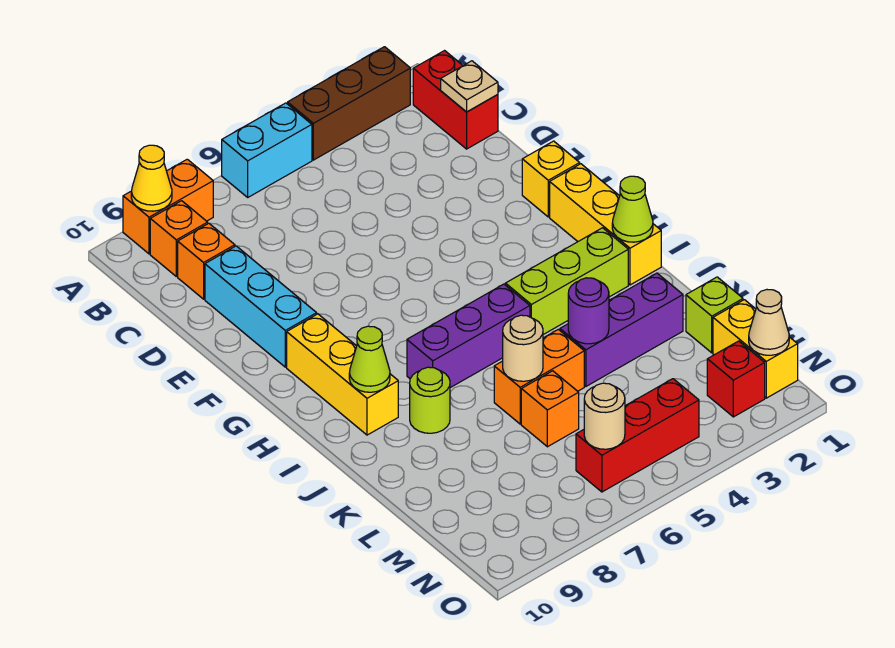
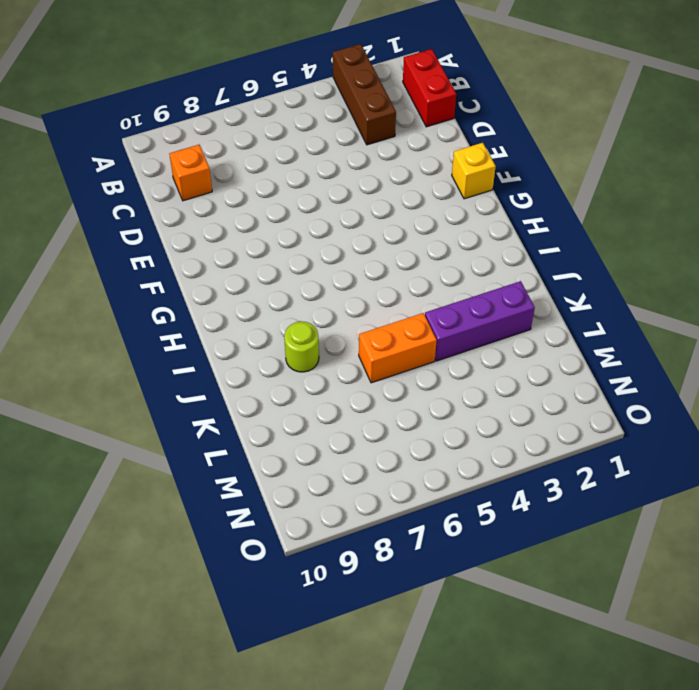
brown 1x3 brick [333,44,396,145] -> brown 1x3 brick turned to [288,47,410,160]
none -> cyan 1x2 brick [222,103,312,197]
none -> orange 1x2 brick [123,159,213,254]
none -> orange 1x1 brick [150,201,208,276]

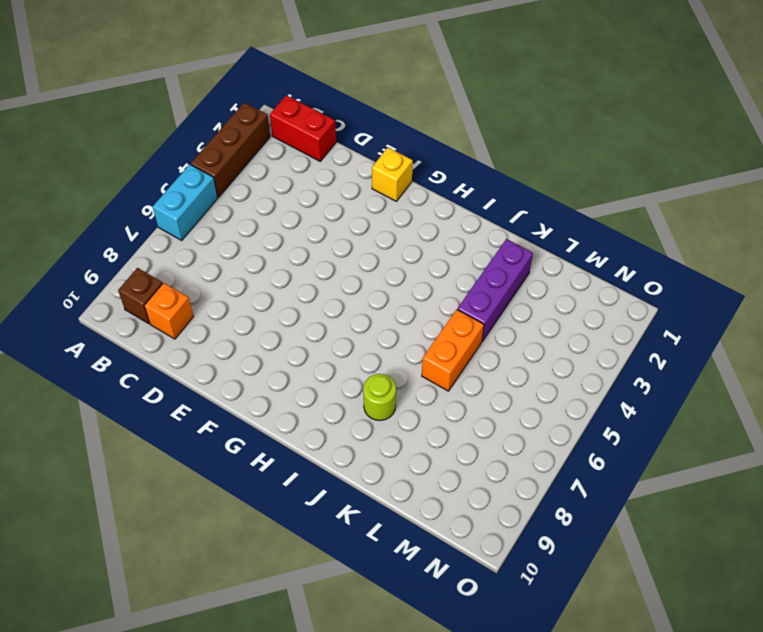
brown 1x1 brick [118,268,163,324] -> orange 1x1 brick [150,201,208,276]
none -> orange 1x2 brick [123,159,213,254]
none -> cyan 1x3 brick [205,246,317,367]
none -> yellow 1x3 brick [550,164,661,285]

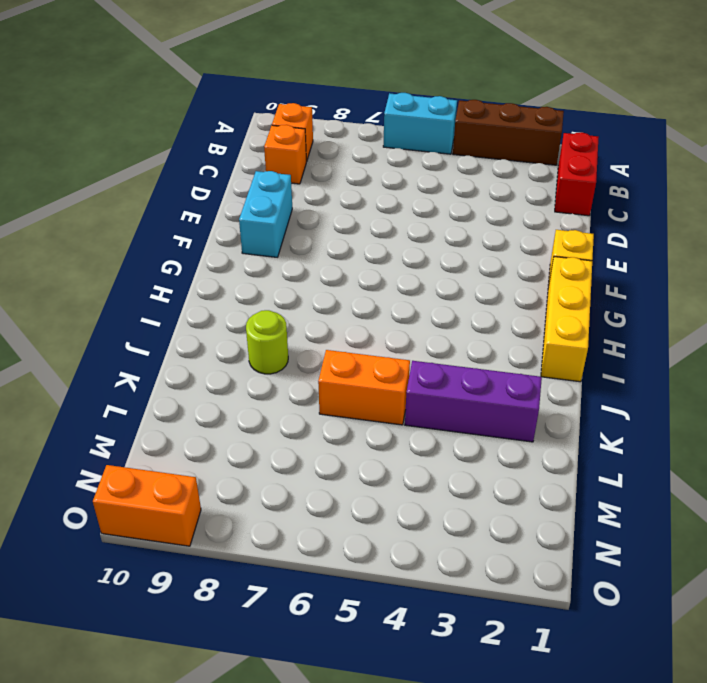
cyan 1x2 brick [239,171,292,257] -> cyan 1x3 brick [205,246,317,367]
orange 1x2 brick [93,465,201,546] -> orange 1x2 brick moved to [123,159,213,254]
none -> yellow 1x3 brick [287,314,398,435]
none -> lime 1x3 brick [505,228,628,335]
none -> purple 1x3 brick [407,284,530,388]

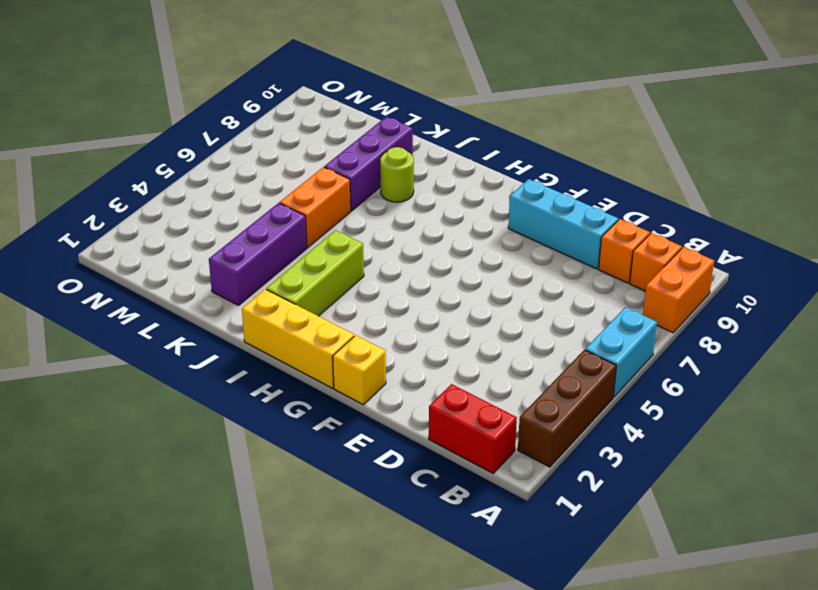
purple 1x3 brick [324,116,413,211] -> purple 1x3 brick moved to [407,284,530,388]
none -> yellow 1x3 brick [287,314,398,435]
none -> lime 1x1 brick [686,277,743,353]
none -> orange 1x1 brick [521,371,579,447]

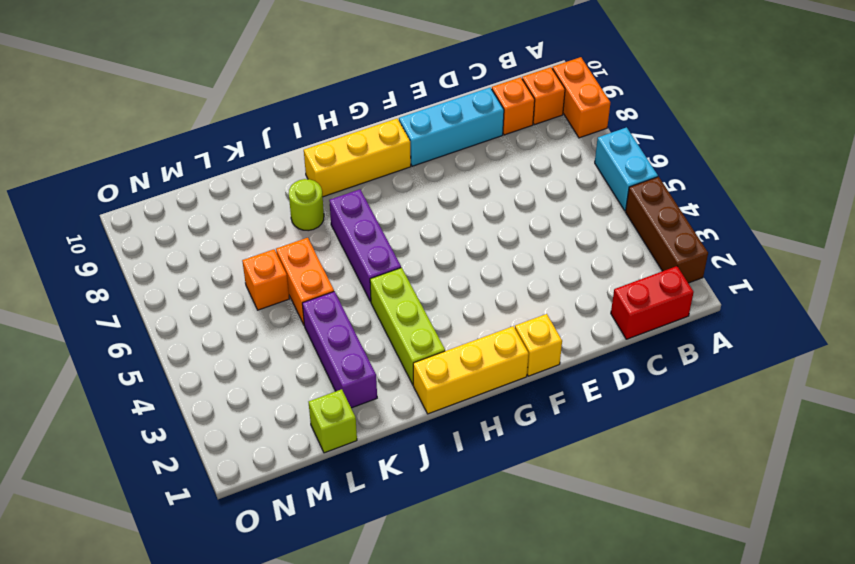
none -> yellow 1x2 brick [713,300,798,398]
none -> red 1x1 brick [707,341,765,417]
none -> red 1x3 brick [576,379,699,492]

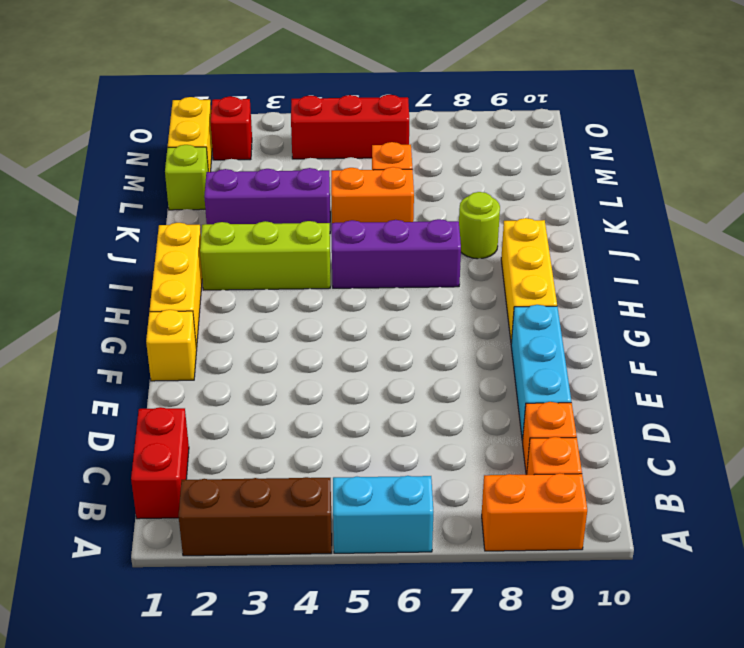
none -> yellow 1x1 cone [131,145,172,211]
none -> tan 1x1 plate [441,61,498,112]
none -> lime 1x1 cone [612,176,653,242]

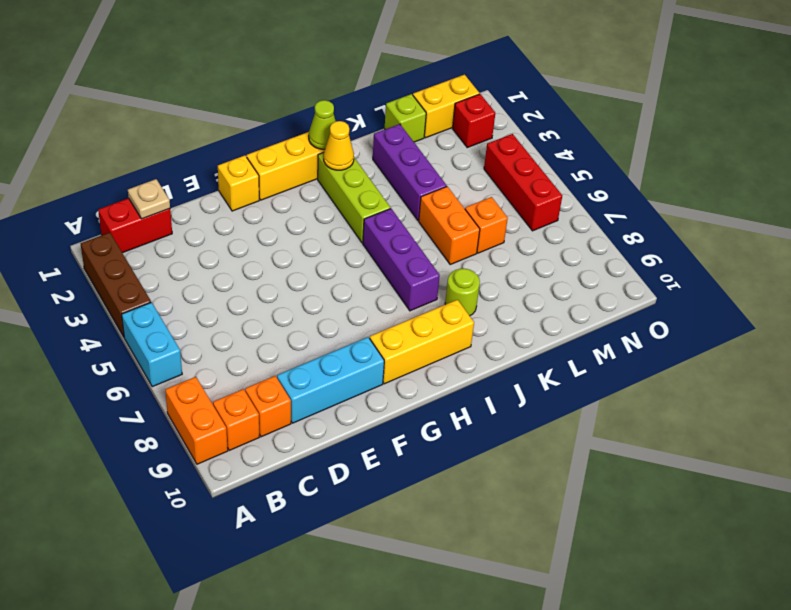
yellow 1x1 cone [324,121,354,170] -> yellow 1x1 cone moved to [131,145,172,211]
none -> lime 1x1 cone [349,326,390,392]
none -> purple 1x1 round brick [568,278,609,344]
none -> tan 1x1 round brick [503,315,543,381]

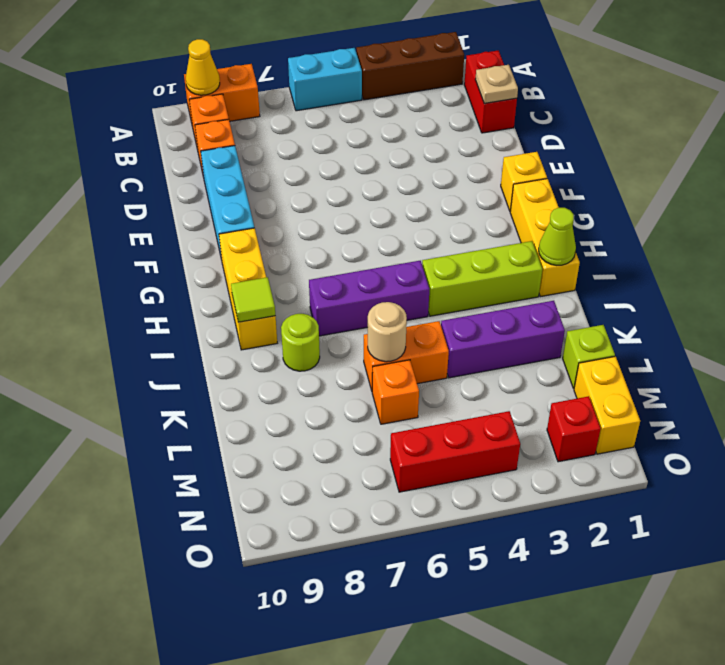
lime 1x1 tile [231,277,275,322] -> lime 1x1 cone [349,326,390,392]
none -> purple 1x1 round brick [568,278,609,344]
none -> tan 1x1 cone [749,290,789,355]
none -> tan 1x1 round brick [584,383,625,449]

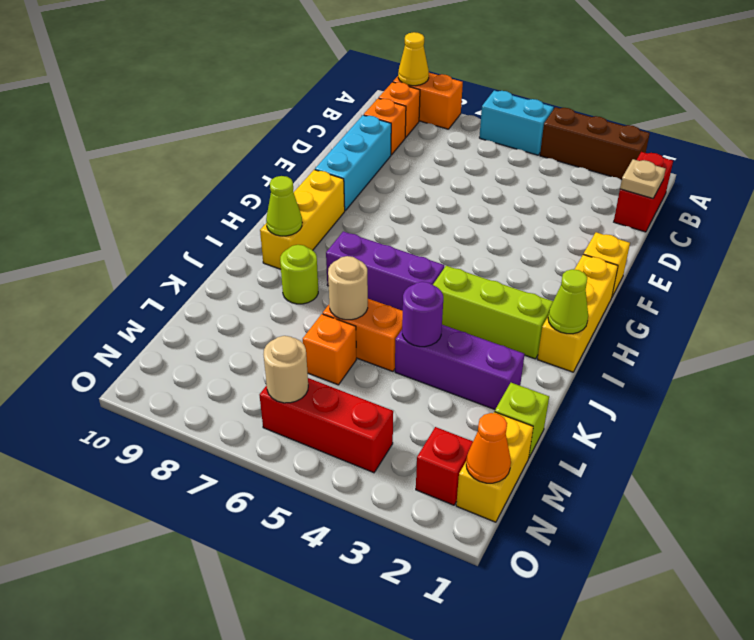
orange 1x1 cone [466,413,511,483] -> tan 1x1 cone [749,290,789,355]

